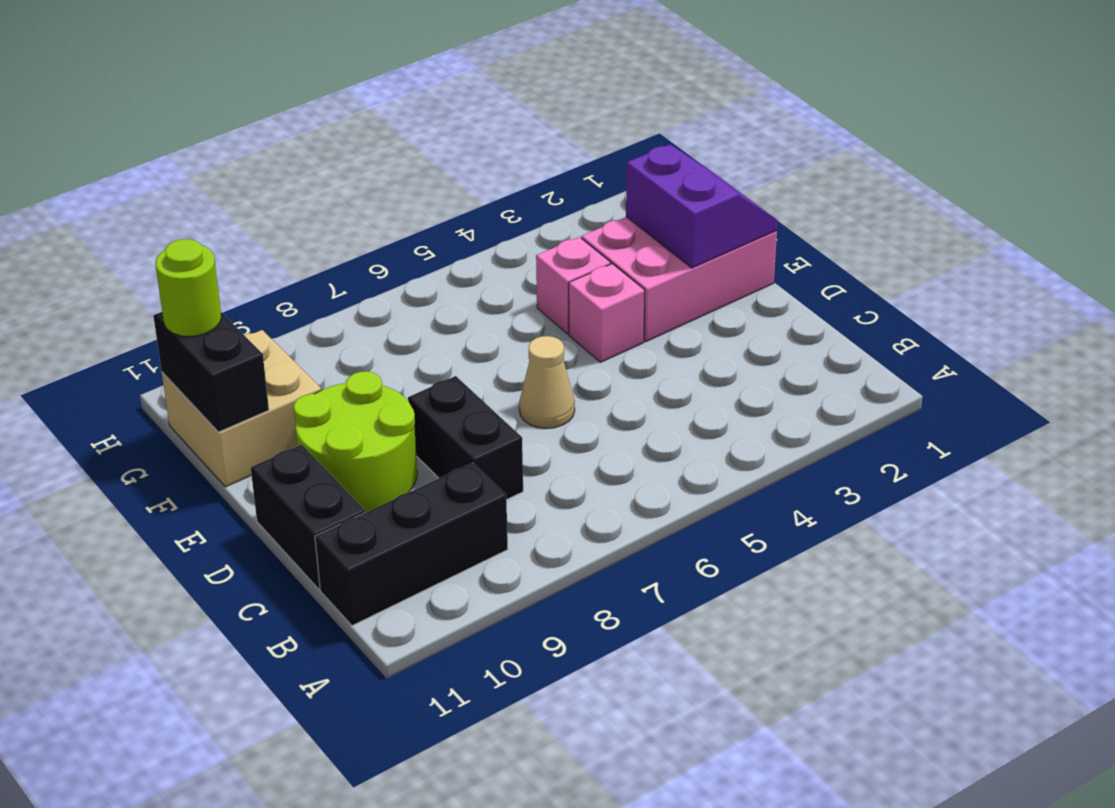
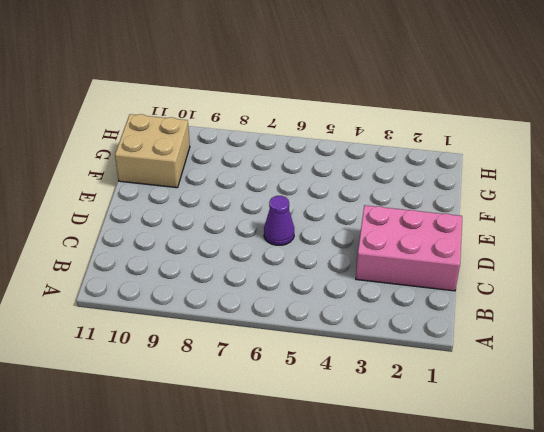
pink 2x3 brick [356,205,462,291] -> pink 2x3 brick moved to [581,217,777,342]
purple 1x1 cone [264,196,294,245] -> tan 1x1 cone [519,336,575,428]
none -> black 1x3 brick [315,463,508,626]
none -> black 1x2 brick [408,376,523,500]
none -> black 1x2 brick [251,445,366,589]

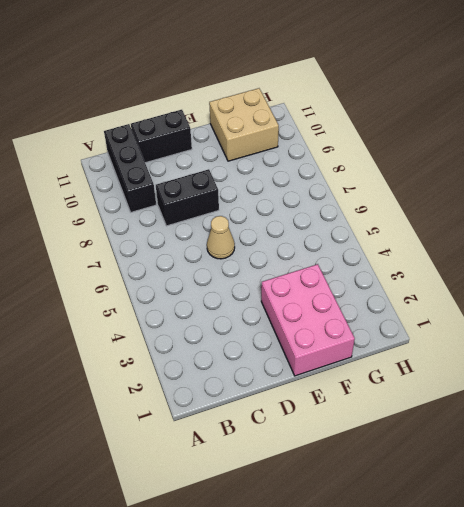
none -> lime 2x2 round brick [294,371,417,512]
none -> pink 1x1 brick [569,264,645,362]
none -> pink 1x1 brick [536,237,611,334]

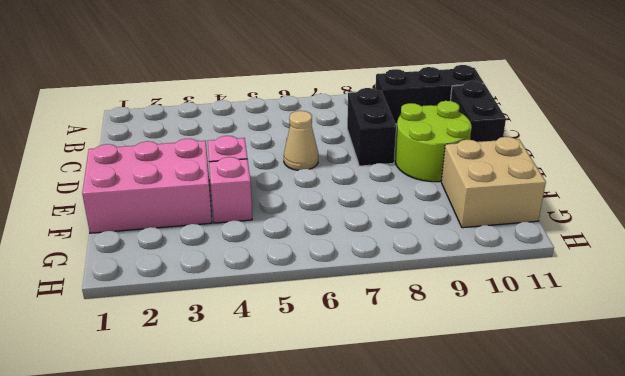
none -> purple 2x2 slope [626,144,778,268]
none -> black 1x2 brick [153,312,269,432]
none -> lime 1x1 round brick [156,239,221,337]

